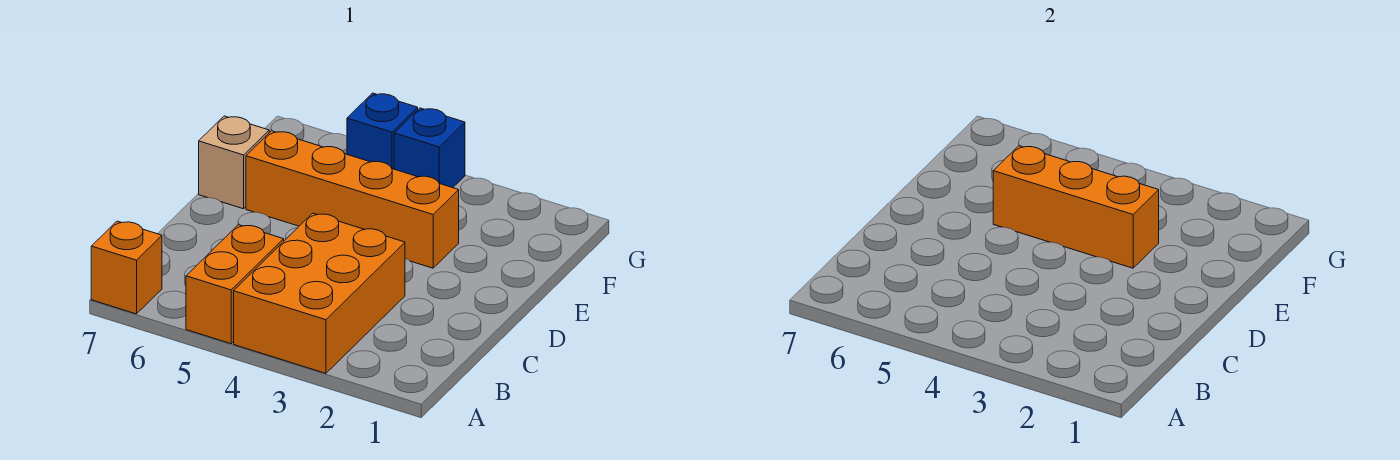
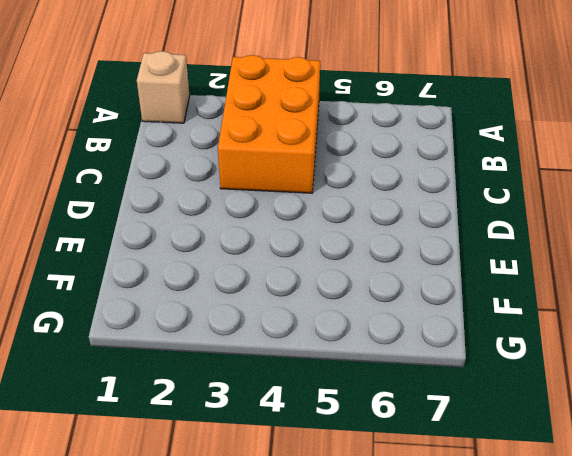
tan 1x1 brick [137,51,190,123] -> tan 1x1 brick moved to [199,116,269,209]
none -> orange 1x2 brick [186,225,284,344]
none -> orange 1x1 brick [91,221,162,314]

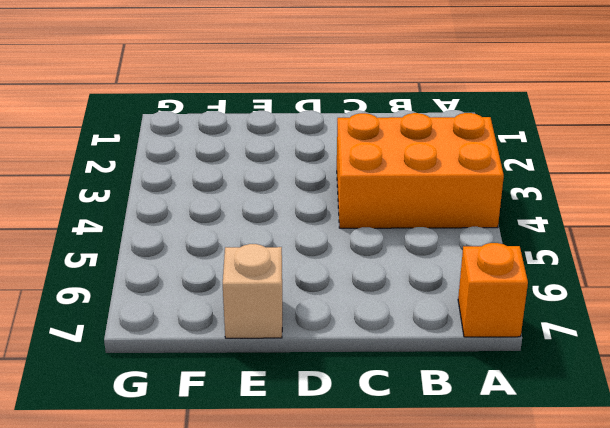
none -> orange 1x2 brick [186,225,284,344]
none -> orange 1x4 brick [246,131,459,268]

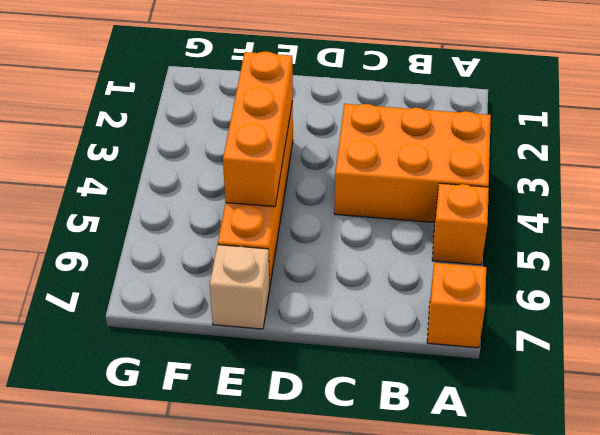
orange 1x1 brick [432,183,489,265] -> orange 1x2 brick [186,225,284,344]
none -> blue 1x1 brick [394,108,465,188]
none -> blue 1x1 brick [347,93,418,169]

